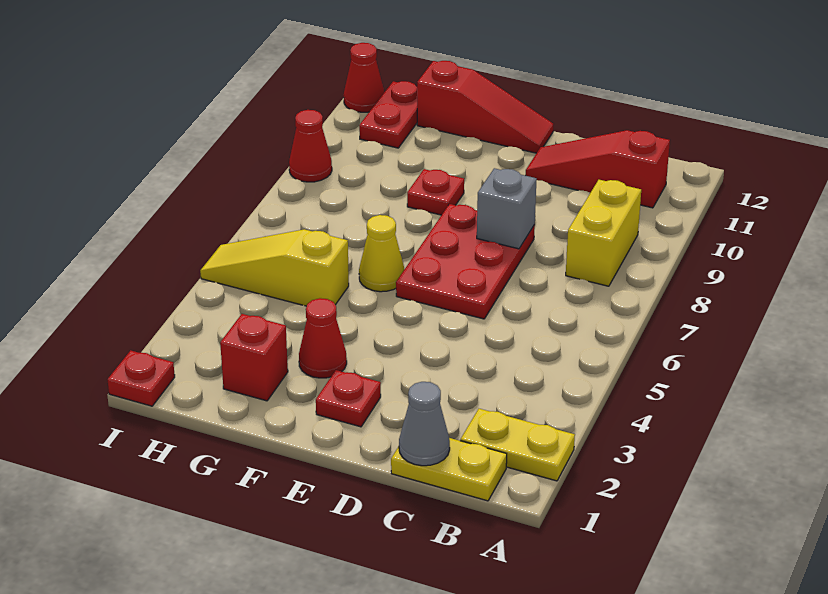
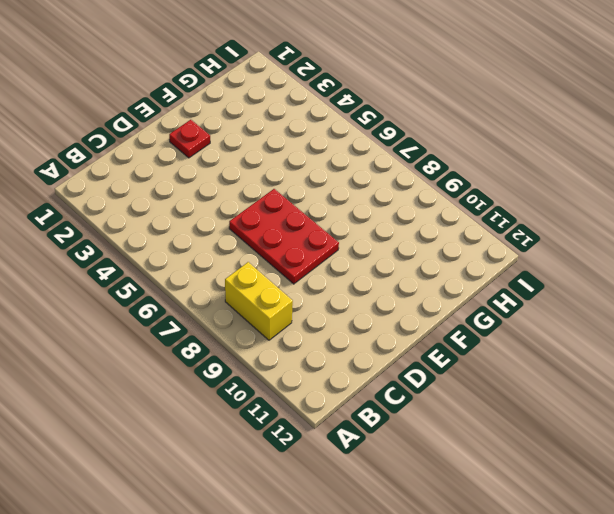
none -> yellow 1x2 plate [460,409,575,481]
none -> yellow 1x2 plate [391,438,507,501]
none -> red 1x3 slope [526,130,670,208]

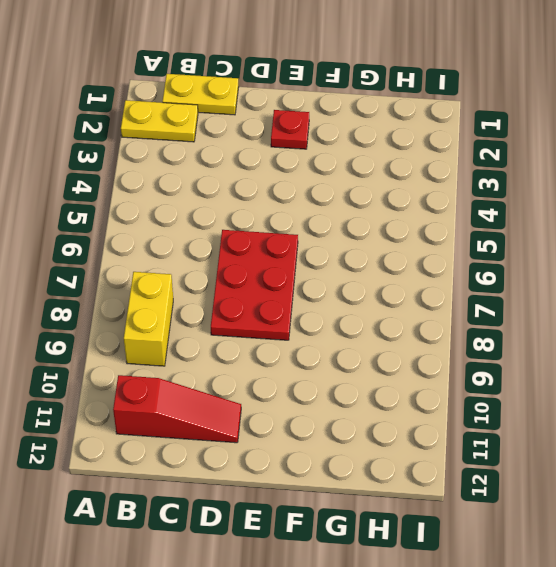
none -> red 1x3 slope [417,61,553,153]
none -> red 1x1 cone [299,298,347,378]
none -> yellow 1x1 cone [359,215,404,292]

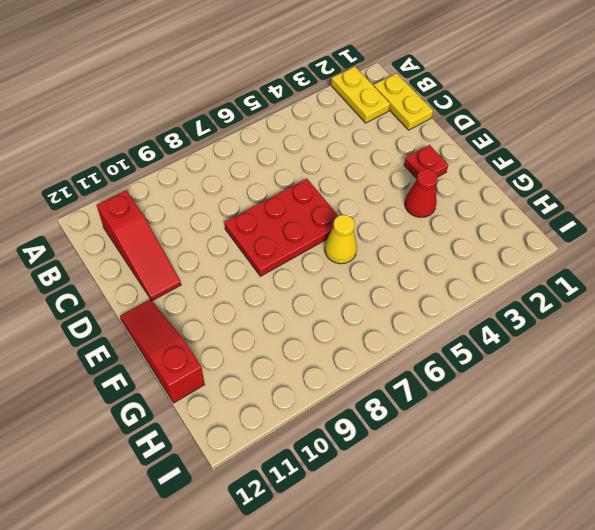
none -> yellow 1x2 brick [566,180,641,286]
none -> red 1x1 plate [407,169,464,215]
none -> red 1x1 brick [220,314,288,401]

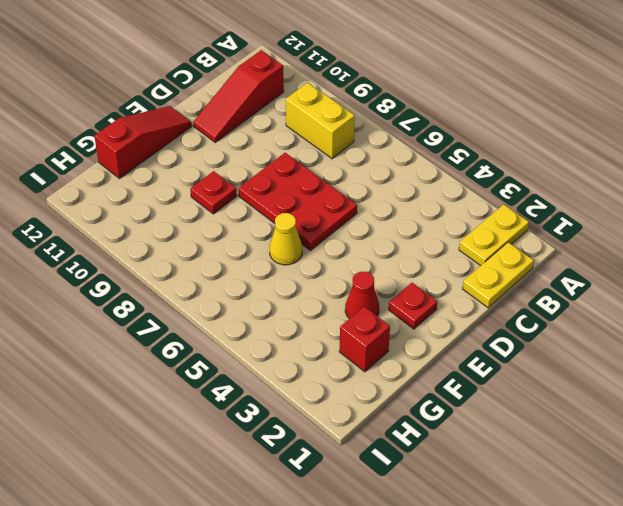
none -> yellow 1x3 slope [200,229,349,306]
none -> red 1x2 plate [359,81,417,148]
none -> red 1x1 plate [107,350,175,406]

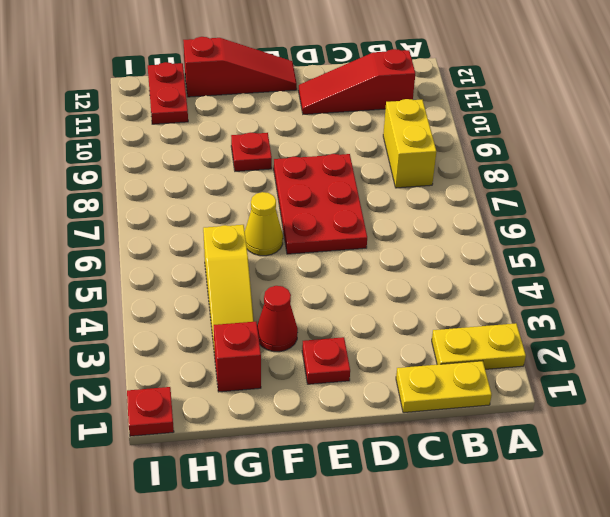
yellow 1x3 slope [203,225,254,356] -> yellow 1x3 slope turned to [200,229,349,306]
none -> red 1x1 cone [289,110,332,182]
none -> red 1x1 cone [344,43,384,112]
none -> grey 1x1 cone [399,382,450,466]

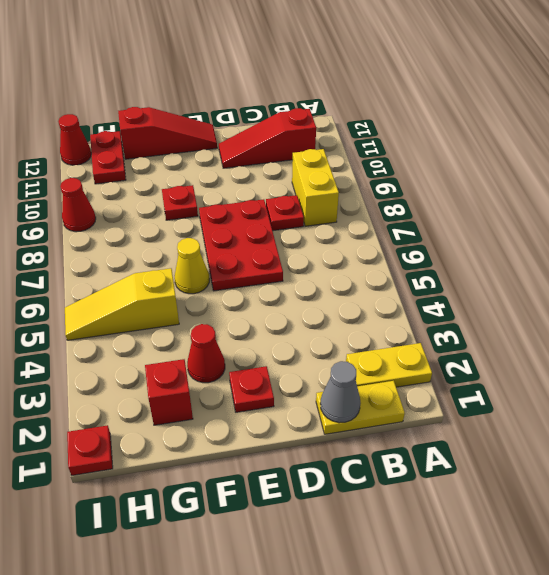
red 1x1 plate [266,195,304,231] -> none
none -> grey 1x1 brick [477,168,537,249]

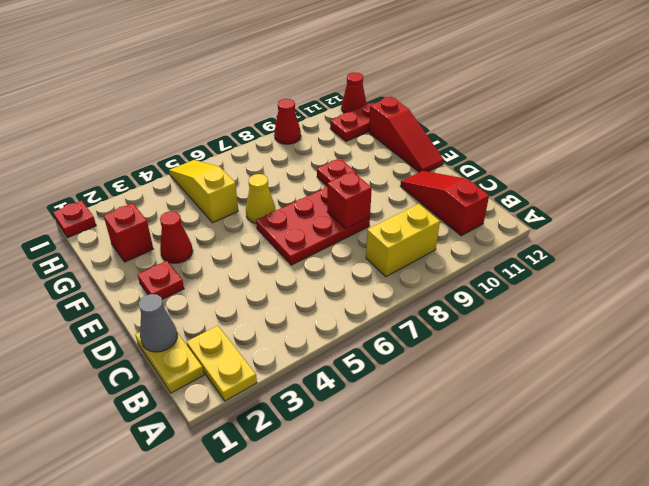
red 1x1 brick [327,171,372,229] -> grey 1x1 brick [477,168,537,249]

